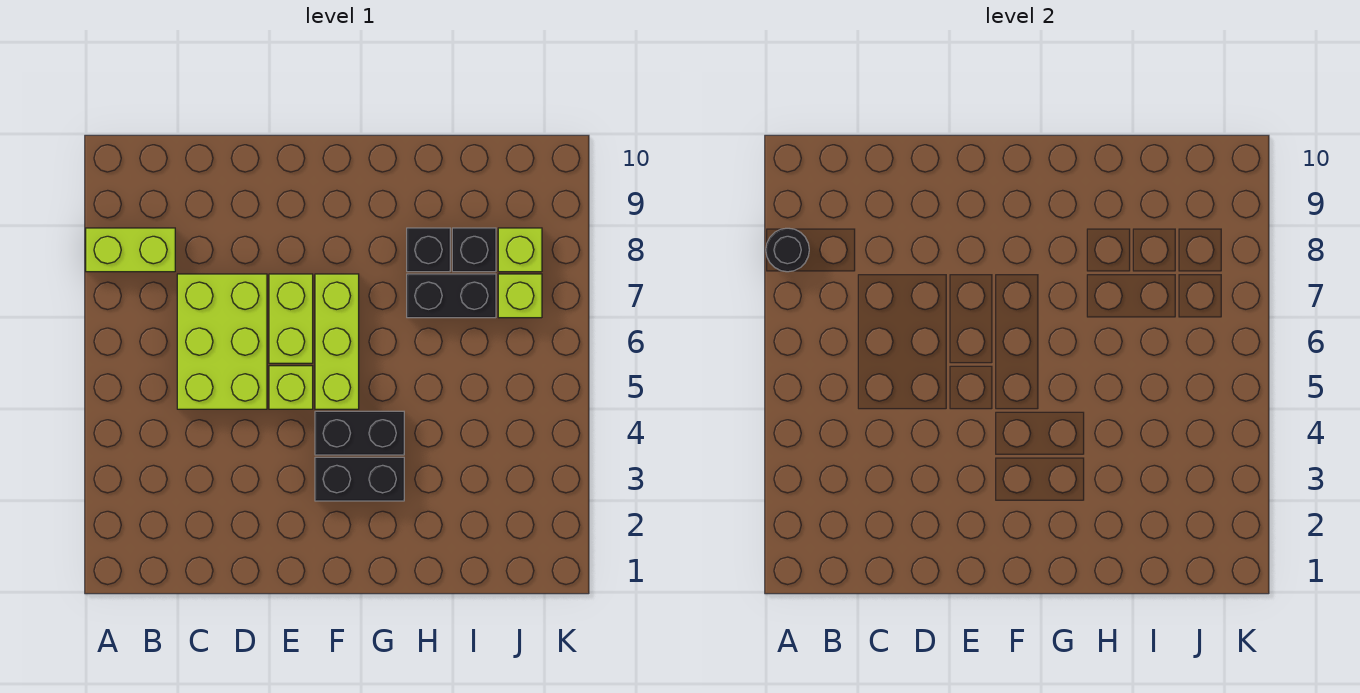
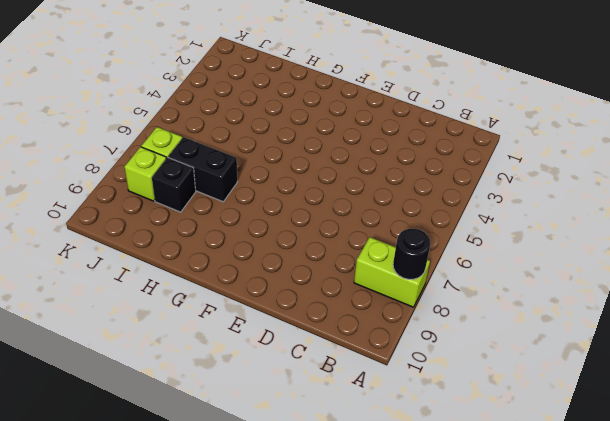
none -> lime 2x3 brick [177,274,267,409]
none -> lime 1x1 brick [269,366,313,409]
none -> lime 1x2 brick [269,274,313,363]

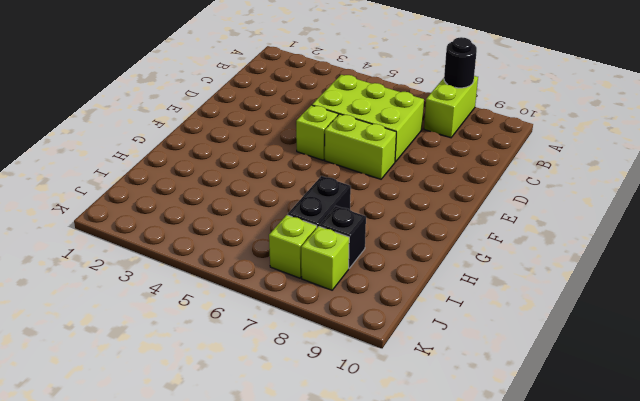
none -> black 1x2 brick [315,457,404,501]
none -> black 1x2 brick [315,411,404,455]
none -> lime 1x3 brick [315,274,359,409]

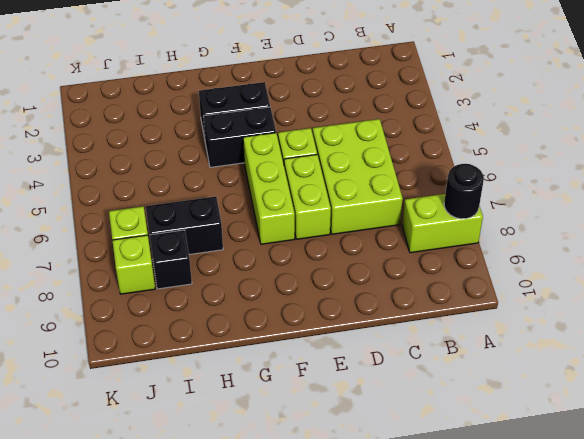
none -> black 1x1 brick [407,228,450,272]

